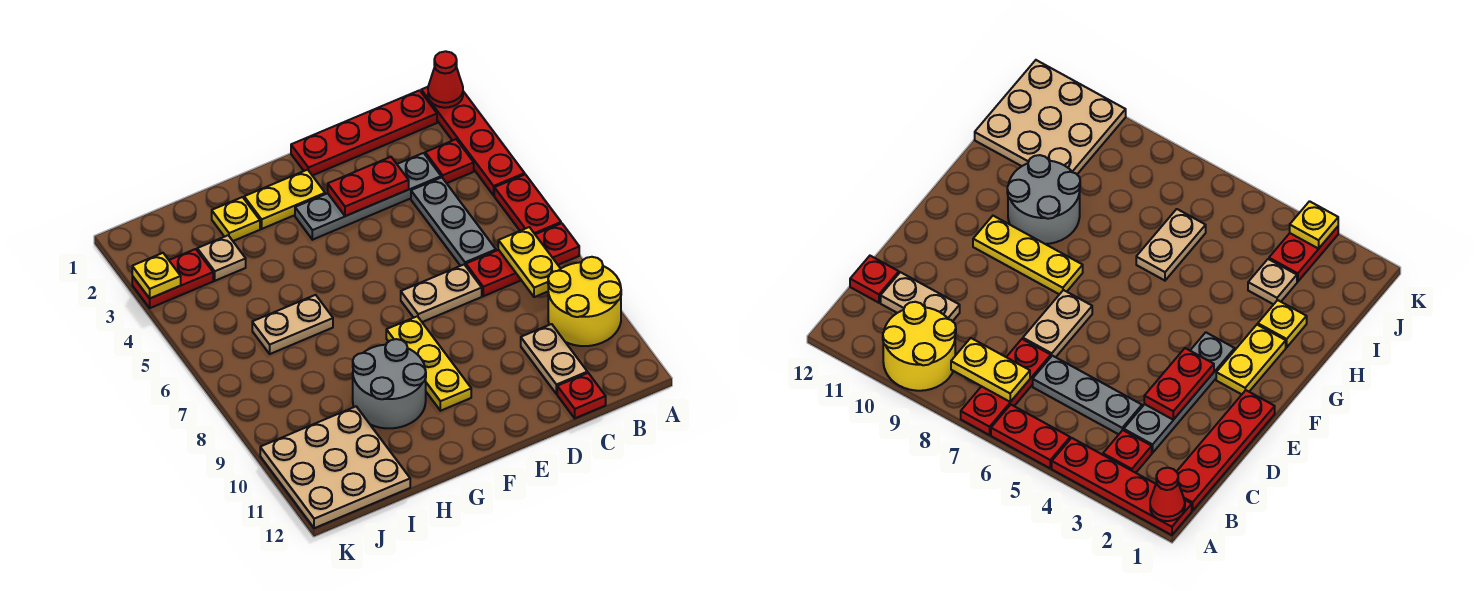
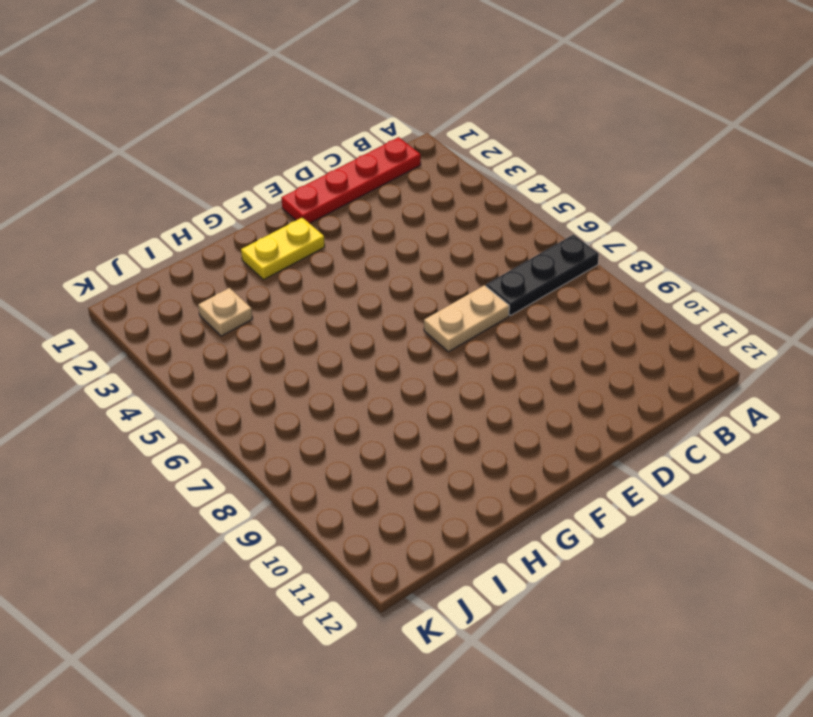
black 1x3 plate [486,235,599,316] -> red 1x3 plate [466,223,579,296]
none -> red 1x4 plate [421,87,525,195]
none -> red 1x2 plate [494,174,561,234]
none -> yellow 2x2 round brick [548,257,621,346]

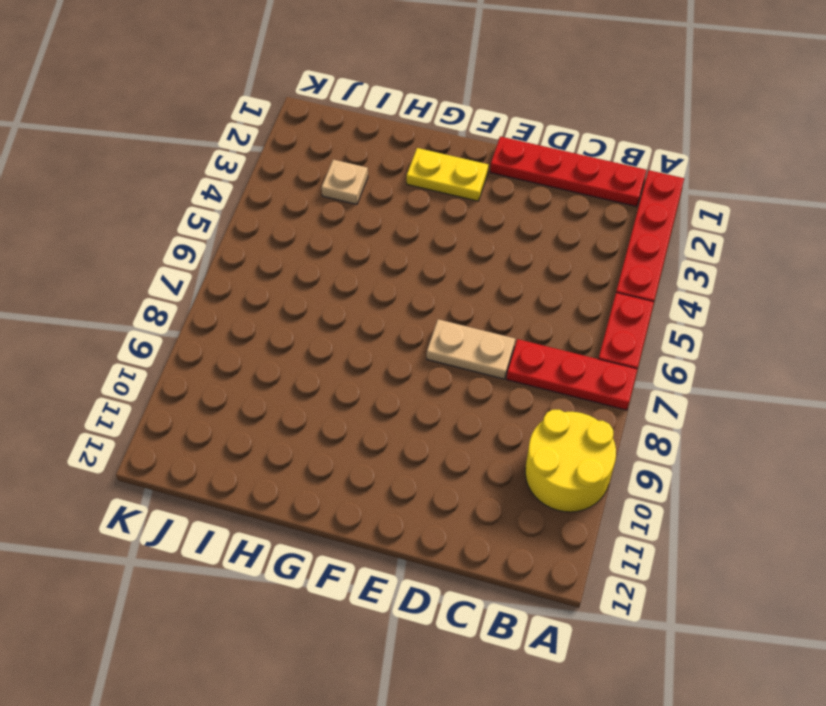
none -> red 1x1 plate [425,139,474,183]
none -> grey 1x4 plate [295,153,441,240]
none -> grey 1x3 plate [411,177,496,266]

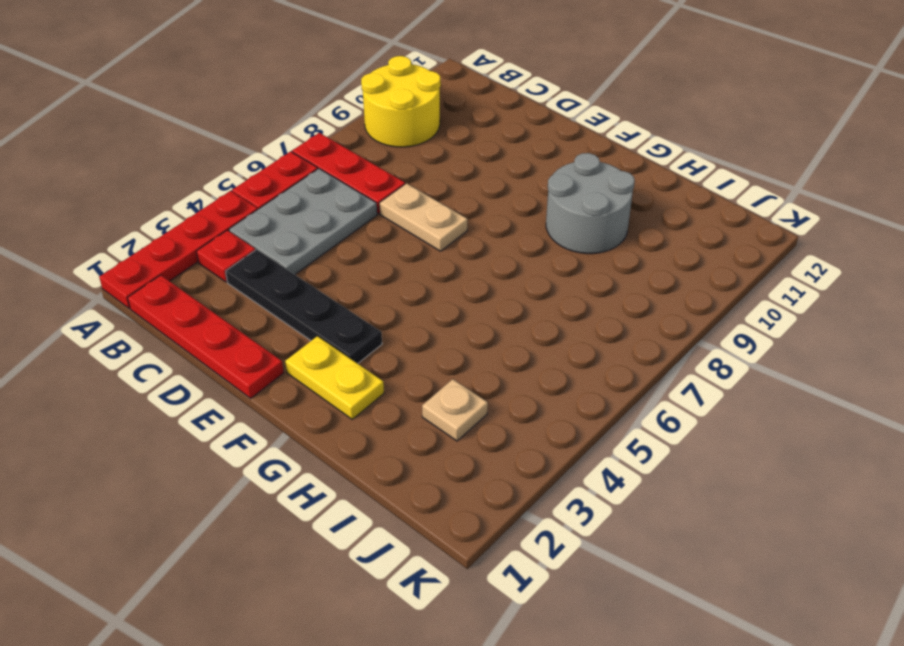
grey 2x3 plate [229,169,377,274] -> grey 1x3 plate [411,177,496,266]
black 1x4 plate [226,250,382,364] -> grey 1x4 plate [295,153,441,240]
none -> tan 1x2 plate [521,324,587,394]
none -> red 1x1 plate [557,373,606,418]
none -> yellow 1x3 plate [386,316,471,411]

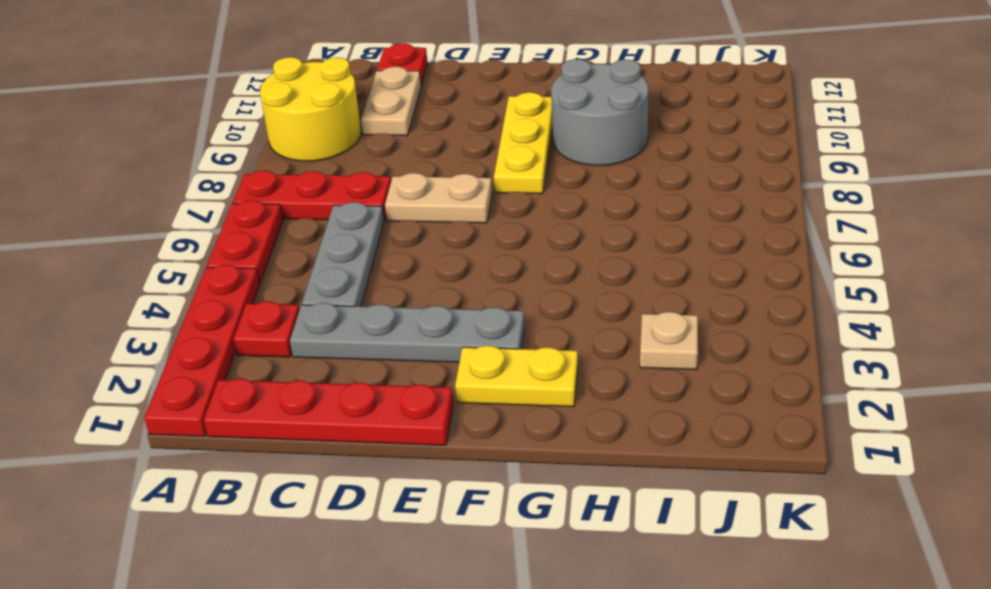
none -> yellow 1x1 plate [212,197,260,241]
none -> tan 1x2 plate [252,295,333,354]
none -> tan 3x3 plate [260,407,410,528]

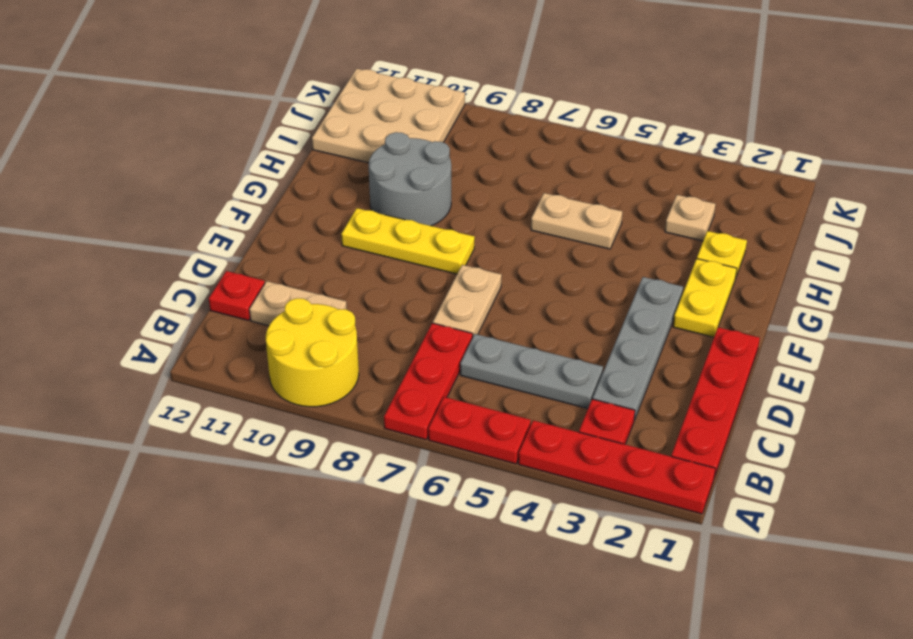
tan 1x2 plate [531,193,623,249] -> tan 1x2 plate turned to [252,295,333,354]
none -> red 1x2 plate [132,249,213,308]
none -> red 1x1 cone [428,51,463,108]
none -> yellow 1x2 plate [498,227,561,297]

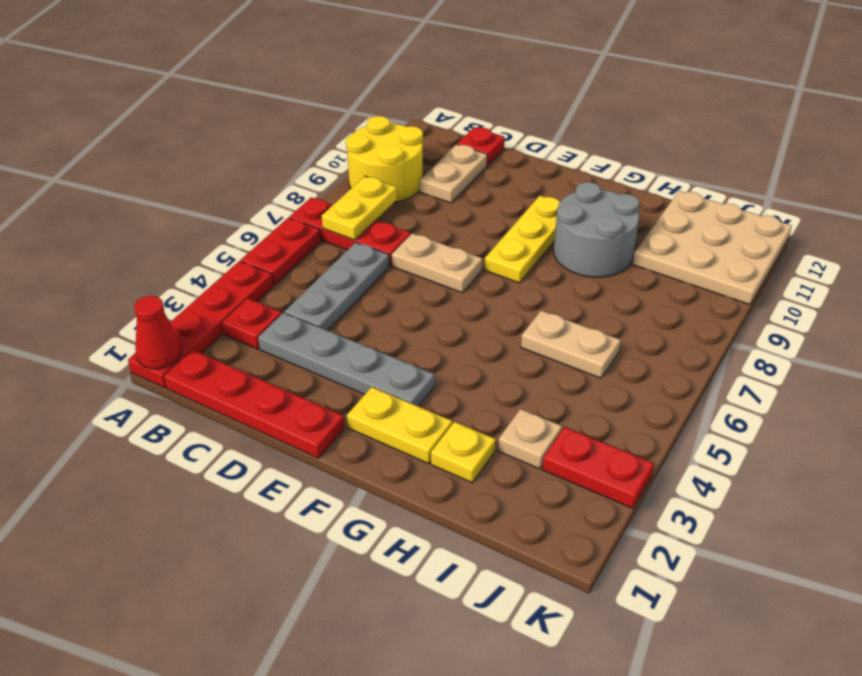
none -> red 1x2 plate [328,157,409,216]
none -> yellow 1x1 plate [132,253,181,298]

